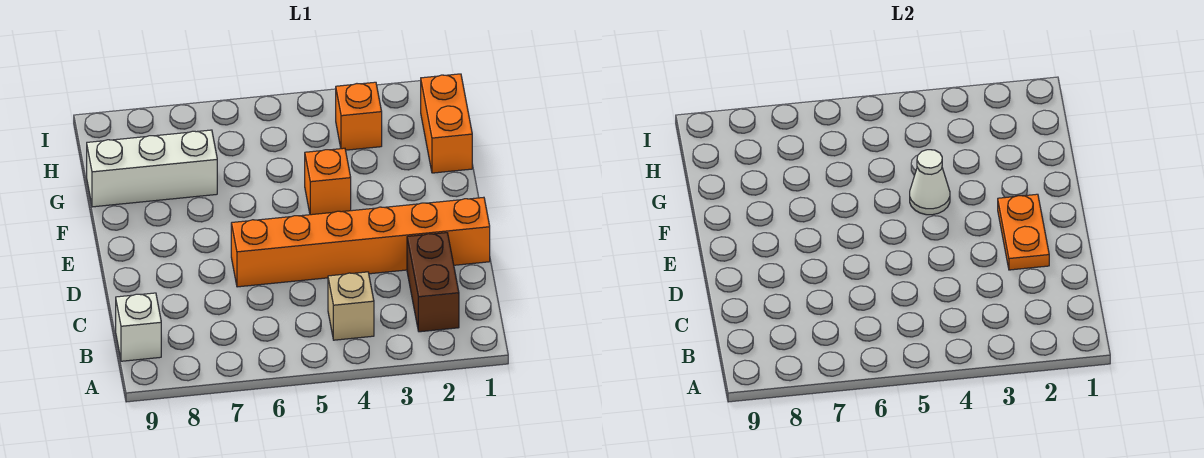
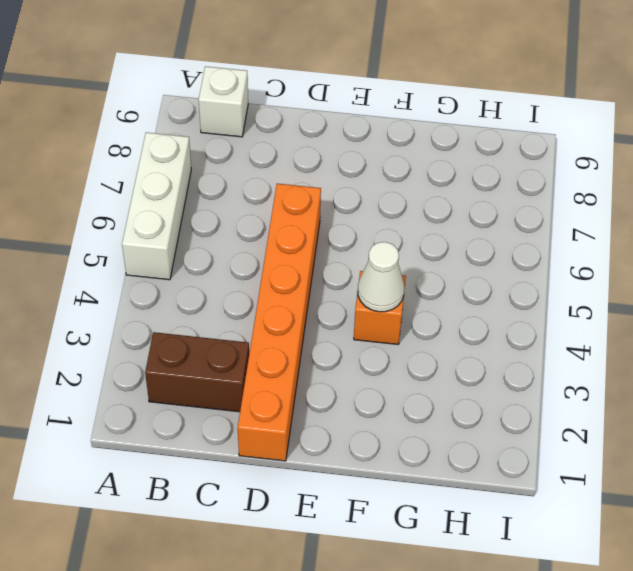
white 1x3 brick [122,132,191,280] -> white 1x3 brick moved to [87,130,217,207]
none -> tan 1x1 brick [328,272,374,340]
none -> orange 1x2 brick [421,74,472,173]

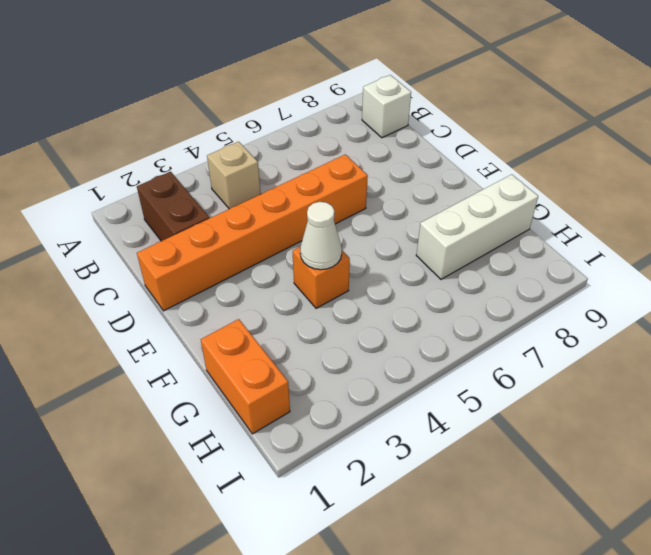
none -> orange 1x1 brick [336,82,382,150]
none -> orange 1x2 plate [998,194,1049,270]

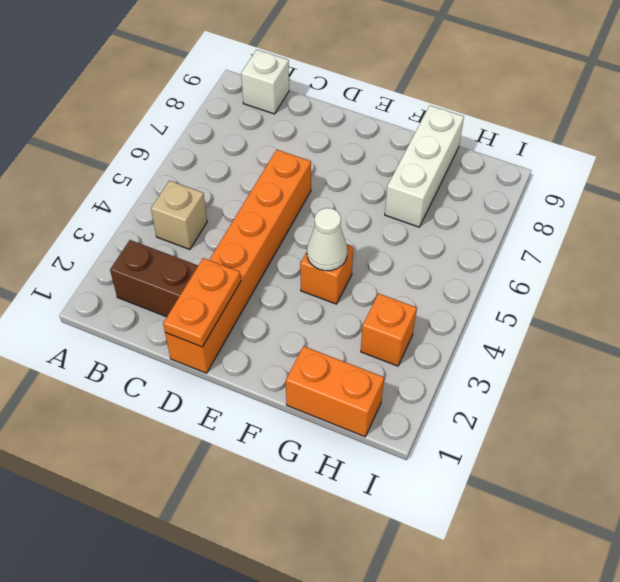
orange 1x2 plate [163,258,241,347] -> orange 1x2 plate turned to [998,194,1049,270]

